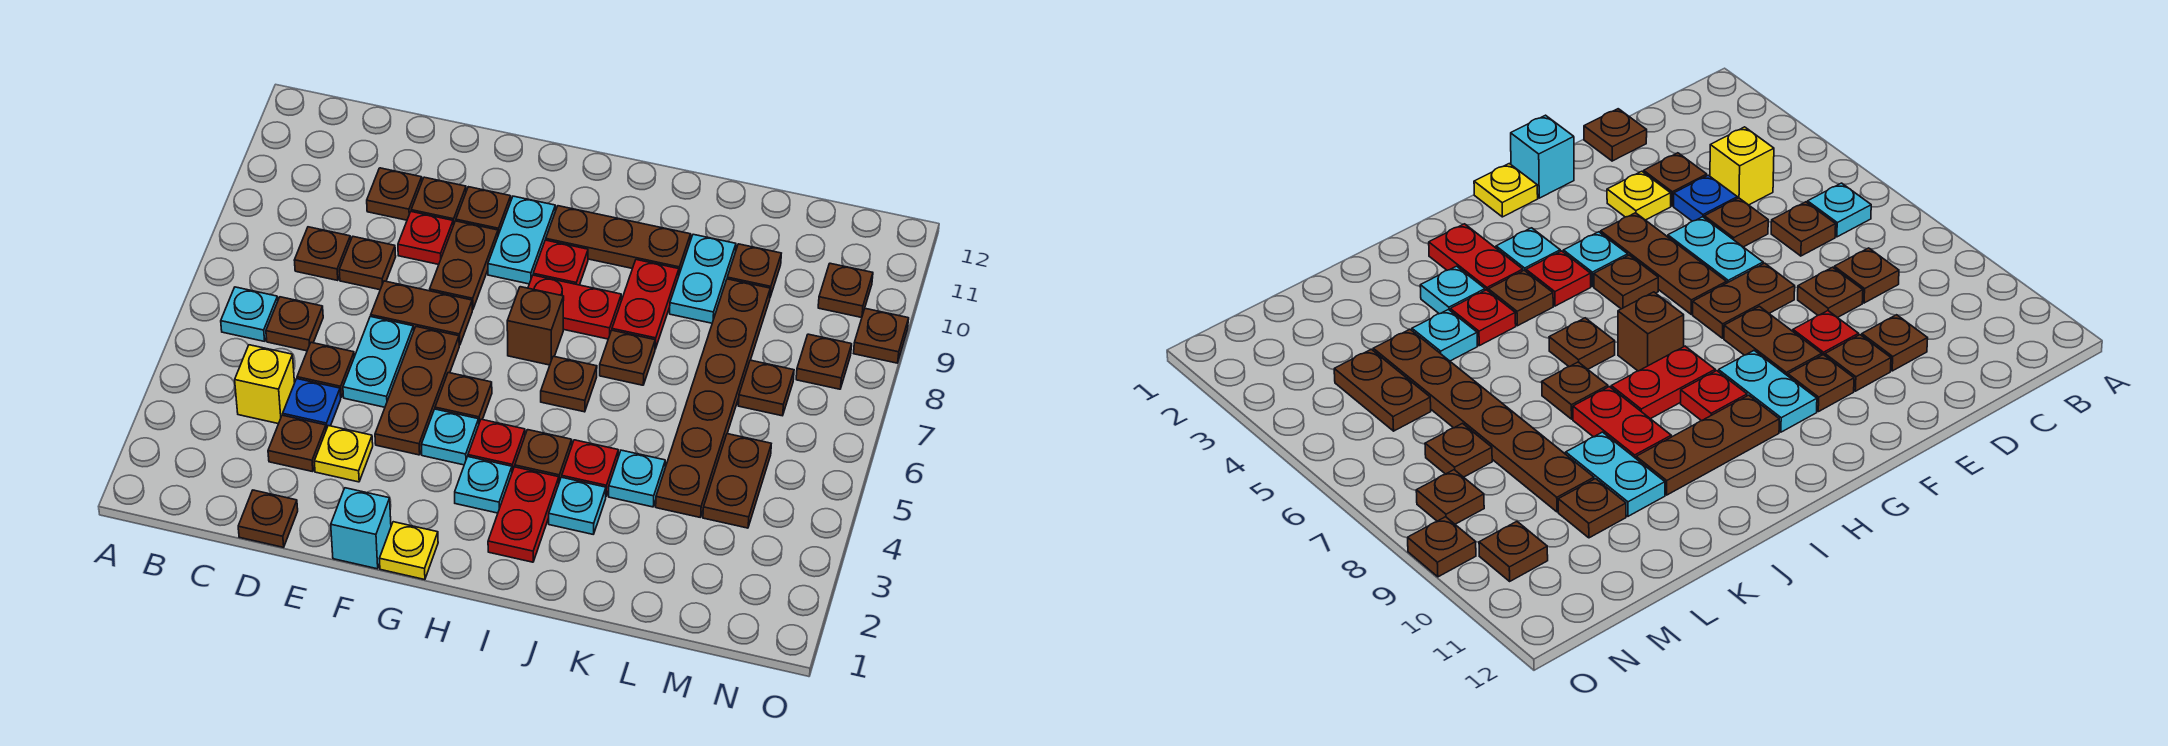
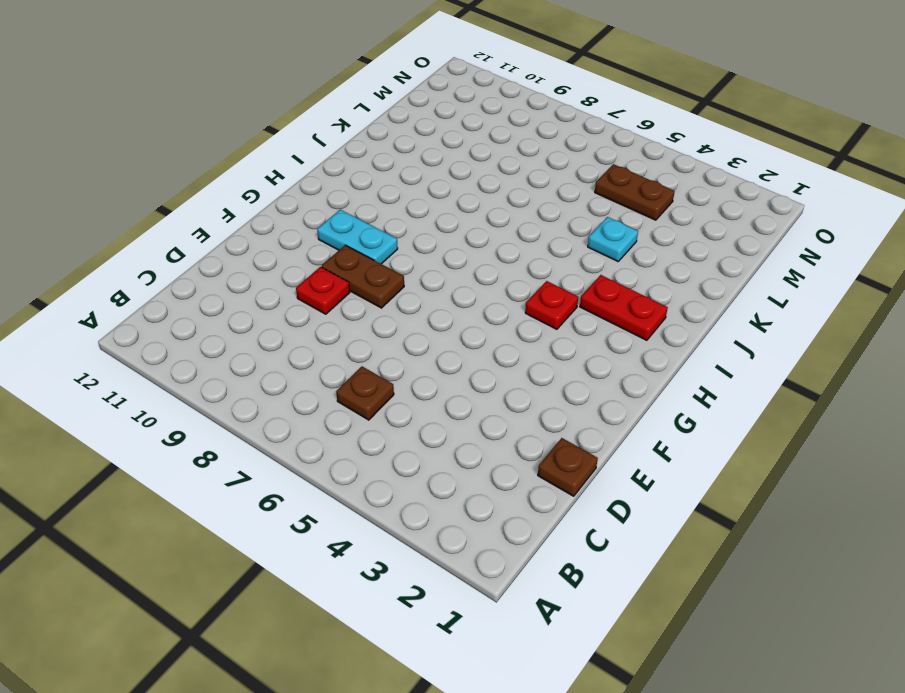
none -> cyan 1x1 plate [221,287,278,341]
none -> yellow 1x1 brick [235,345,295,424]
none -> brown 1x1 plate [294,227,351,280]
none -> brown 1x1 plate [268,415,326,472]

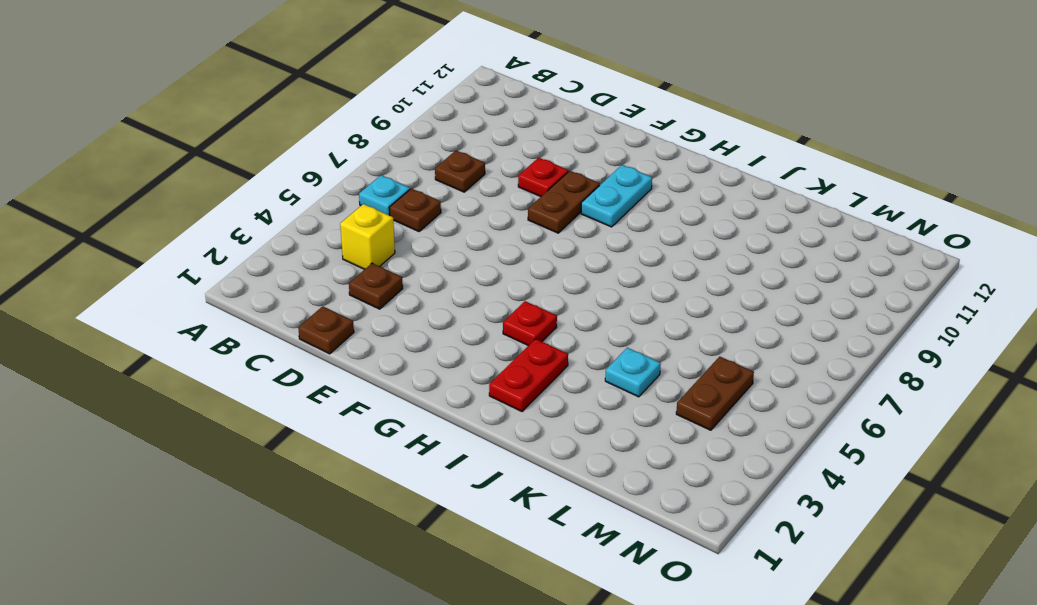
none -> blue 1x1 plate [283,379,341,430]
none -> brown 1x1 plate [297,342,354,397]
none -> brown 1x1 plate [339,237,396,290]
none -> brown 1x1 plate [367,168,422,220]

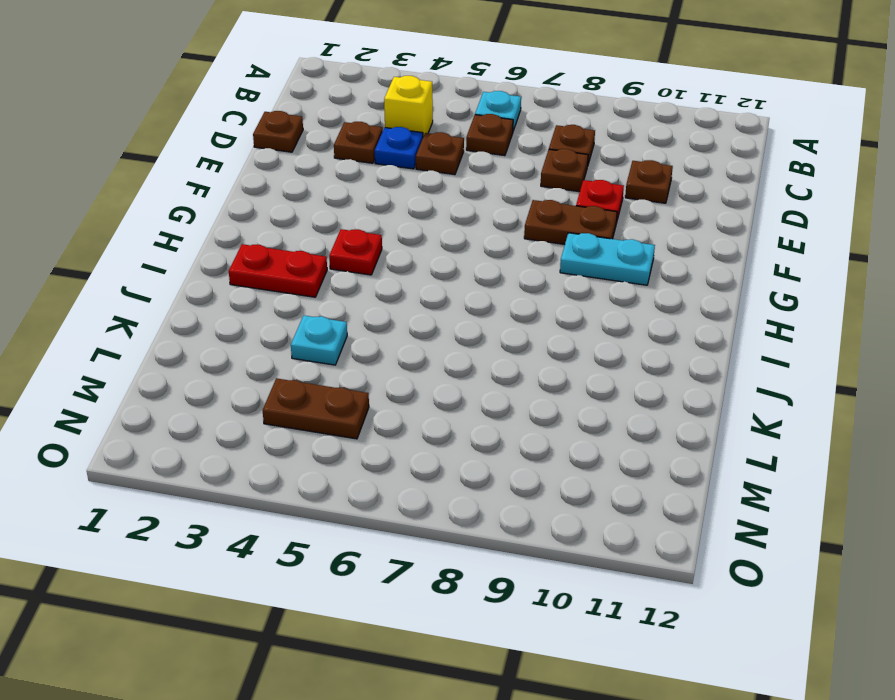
none -> yellow 1x1 plate [314,426,373,482]
none -> cyan 1x2 plate [343,316,414,407]
none -> brown 1x2 plate [371,281,472,345]
none -> brown 1x1 plate [411,177,466,225]

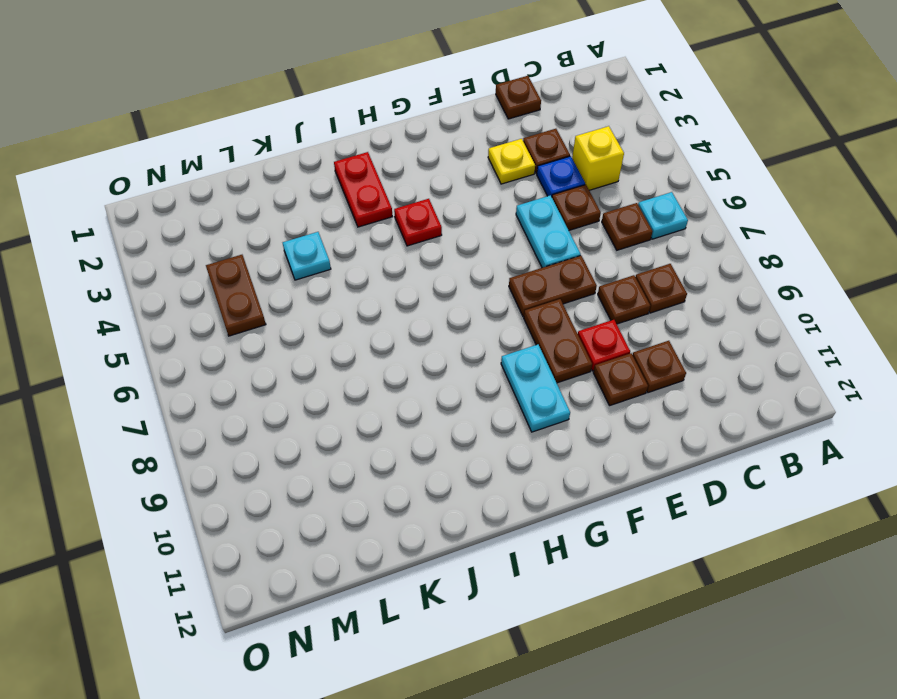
none -> cyan 1x1 brick [331,488,391,569]
none -> brown 1x3 plate [375,327,459,455]
none -> brown 1x1 plate [456,187,511,235]
none -> yellow 1x1 plate [379,522,438,580]

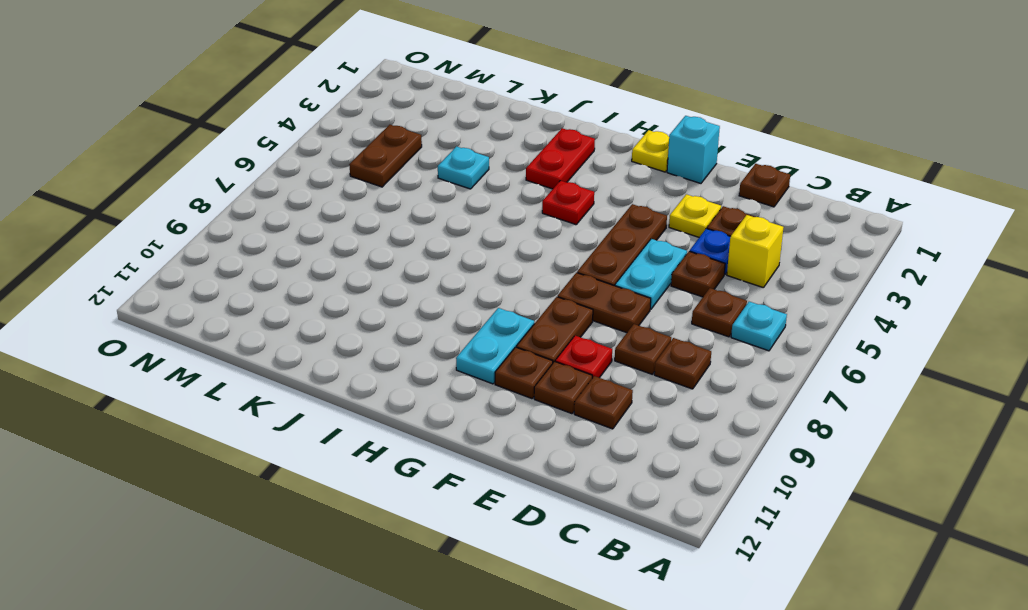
none -> cyan 1x1 plate [421,409,479,465]
none -> brown 1x1 plate [435,373,492,422]
none -> cyan 1x1 plate [455,457,512,513]
none -> brown 1x1 brick [507,287,564,365]

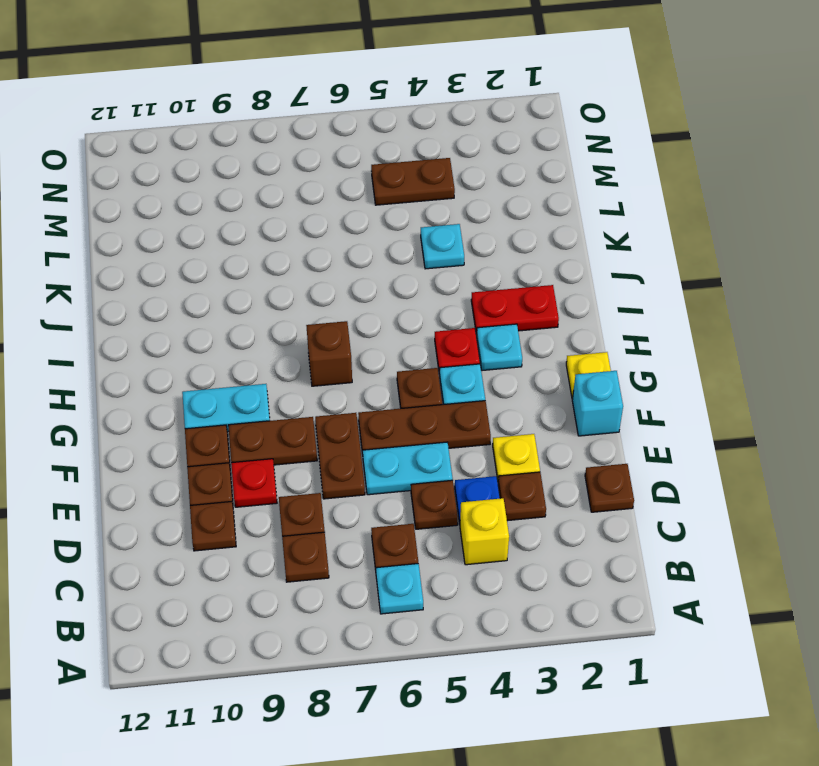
none -> red 1x2 plate [528,275,621,339]
none -> red 1x1 plate [533,240,588,285]
none -> brown 1x3 plate [546,206,691,274]
none -> brown 1x1 plate [515,430,572,482]

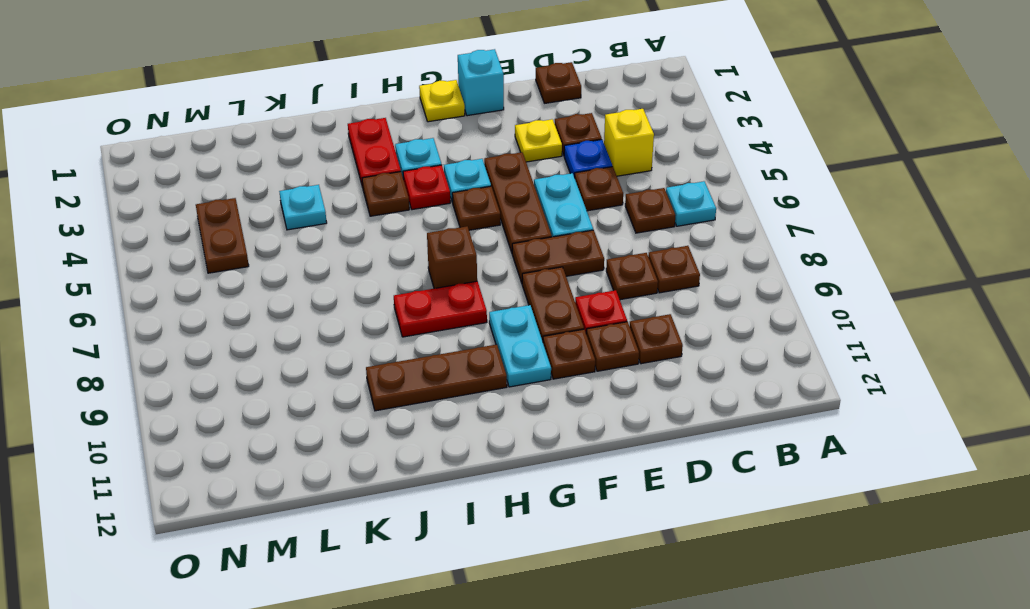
none -> red 1x1 plate [533,240,588,285]
none -> brown 1x1 plate [541,356,597,412]
none -> cyan 1x1 plate [549,477,606,534]
none -> red 1x1 plate [562,440,618,496]

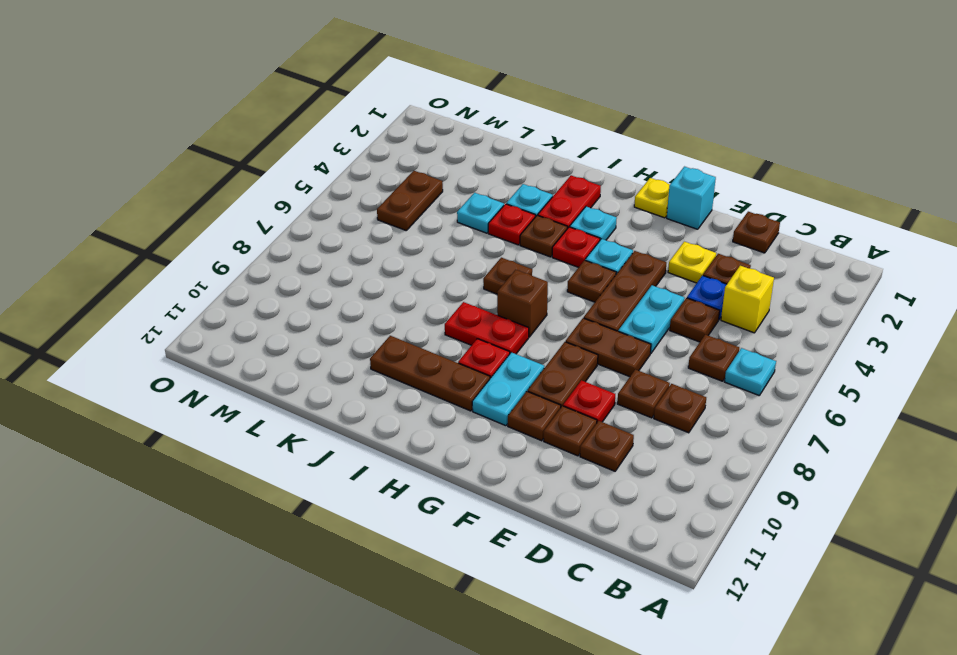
none -> brown 1x1 plate [600,330,655,385]
none -> red 1x2 plate [612,260,679,349]
none -> cyan 1x2 plate [670,234,736,323]
none -> brown 1x6 plate [656,279,770,518]

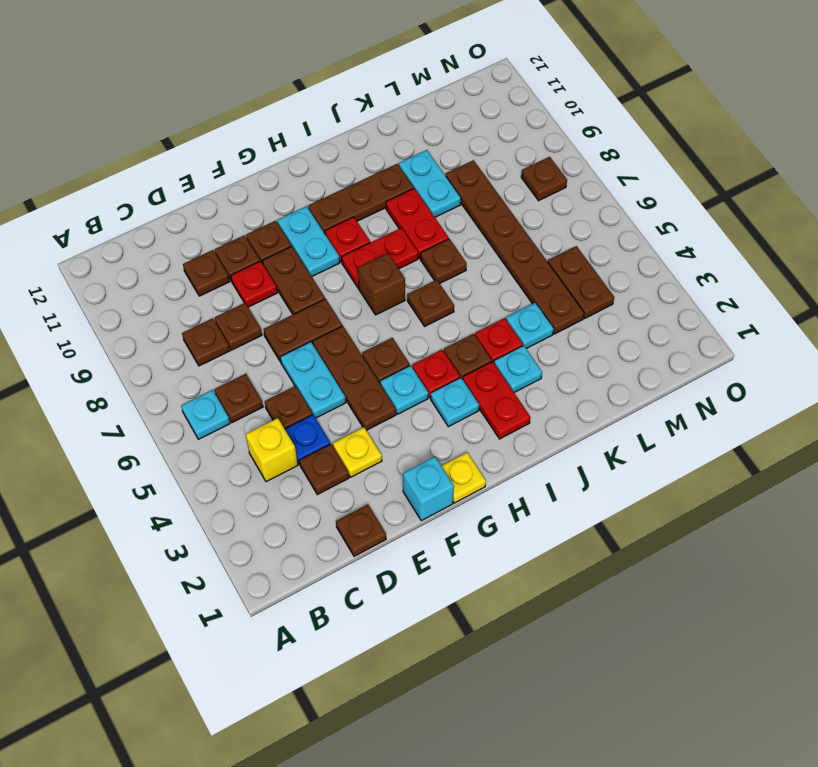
none -> brown 1x1 plate [727,244,781,297]
none -> brown 1x1 plate [738,360,794,416]
none -> brown 1x1 plate [818,263,873,318]
none -> brown 1x1 plate [854,308,909,363]

